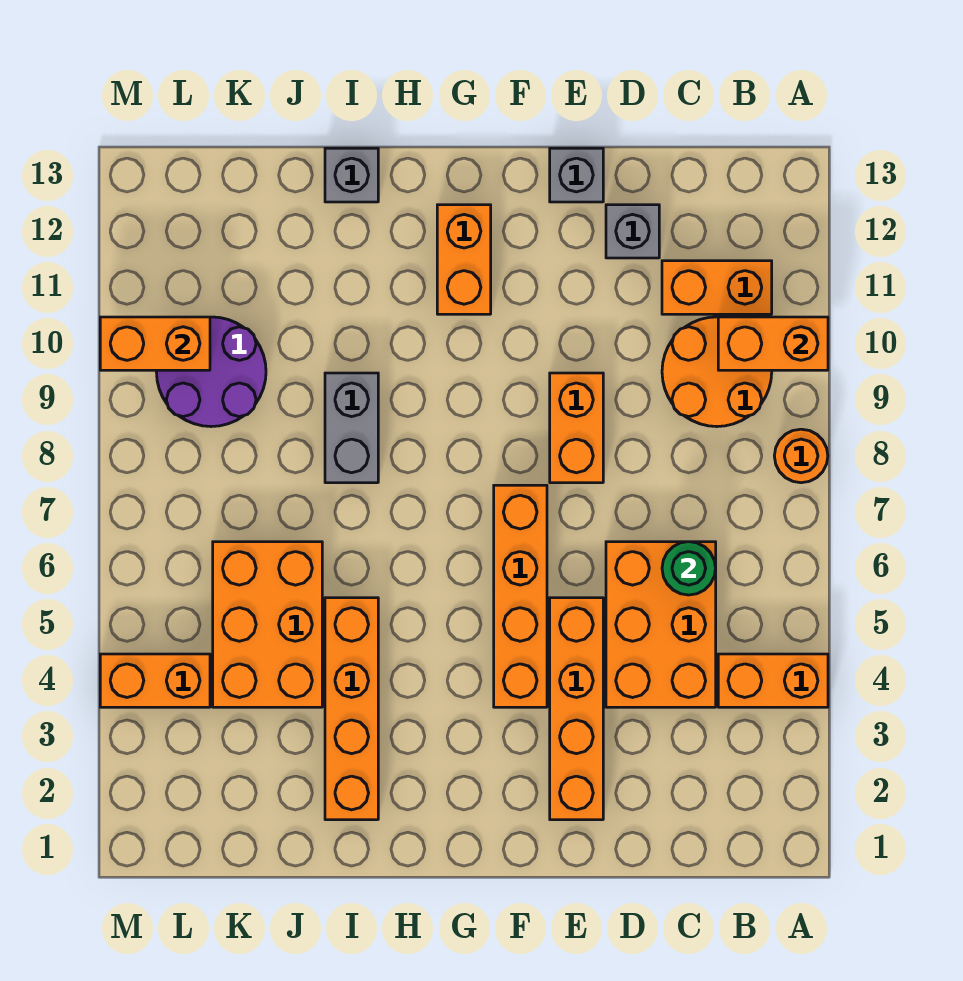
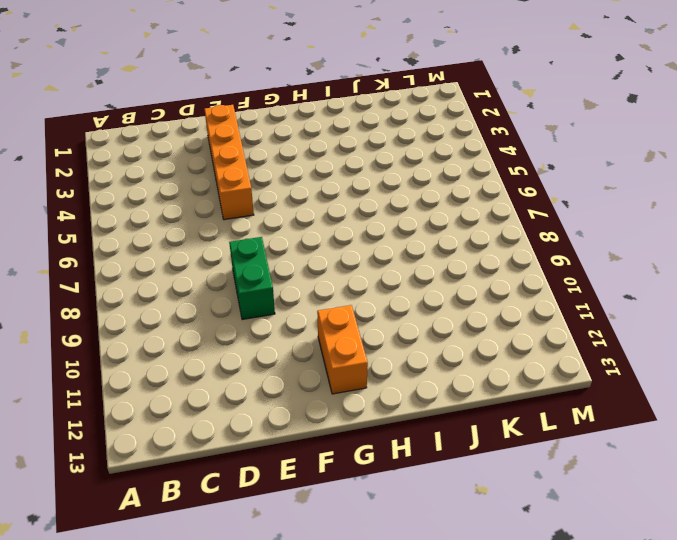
green 1x2 brick [229,237,275,320] -> orange 1x2 brick [550,373,603,483]
none -> orange 1x2 brick [718,654,828,707]
none -> orange 1x1 round brick [774,429,828,483]
none -> orange 2x2 round brick [662,317,772,427]

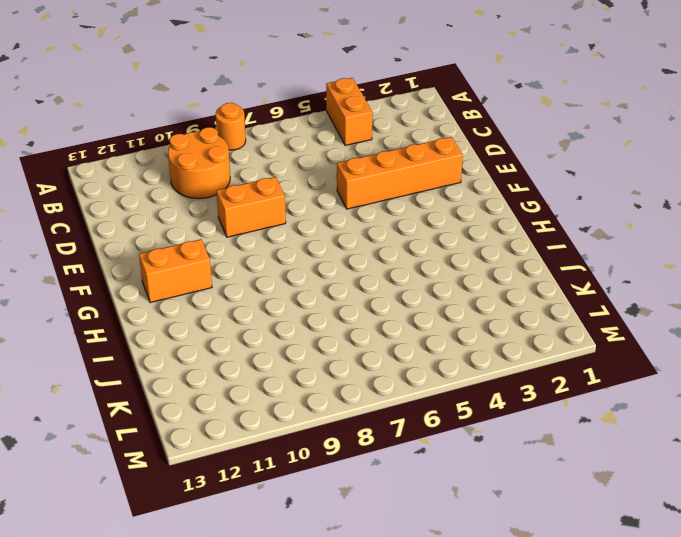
none -> orange 1x2 brick [662,261,772,314]
none -> orange 2x3 brick [606,542,716,707]
none -> grey 1x1 brick [606,205,659,258]

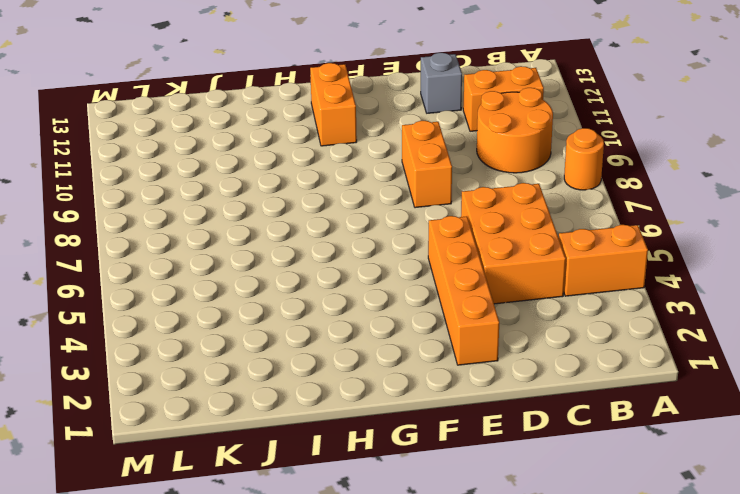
none -> grey 1x1 brick [550,148,603,202]
none -> orange 1x4 brick [494,485,547,707]
none -> orange 1x4 brick [325,598,378,820]

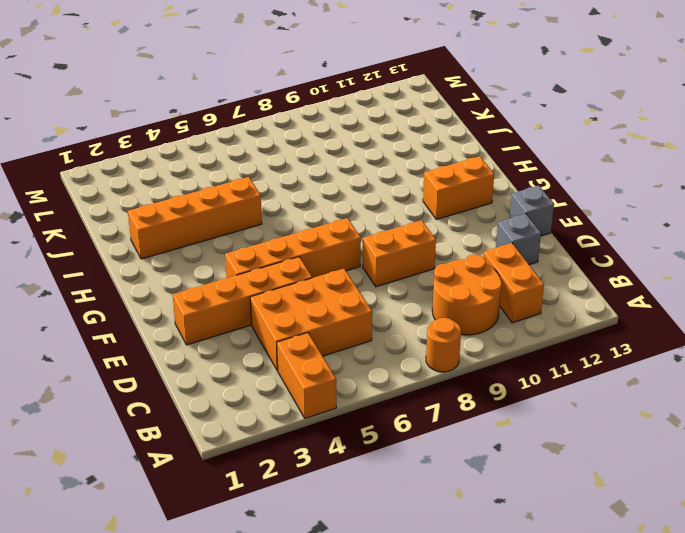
none -> grey 1x2 brick [325,373,378,483]
none -> grey 1x1 brick [325,148,378,202]
none -> orange 2x3 brick [213,542,322,707]

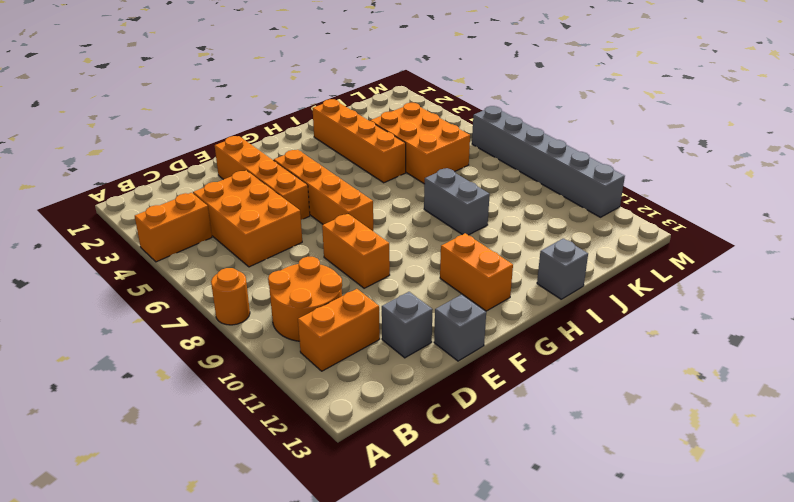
grey 1x6 brick [472,106,625,217] -> none
none -> purple 2x2 round brick [156,317,266,427]
none -> orange 1x2 brick [100,654,210,707]
none -> orange 1x2 brick [718,317,828,370]

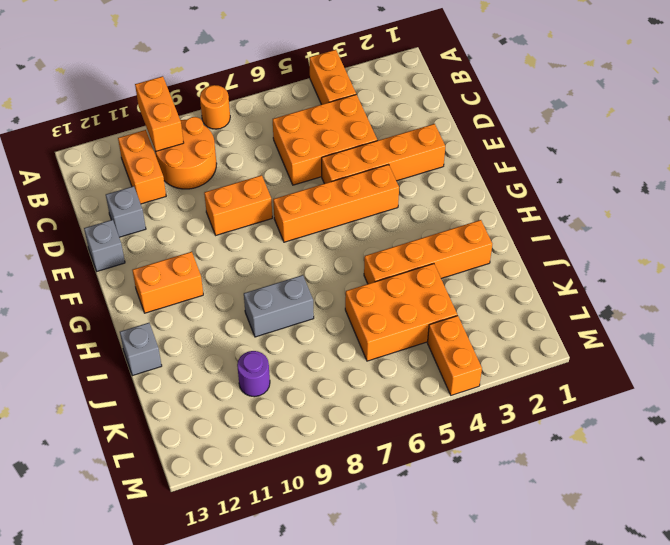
purple 1x1 round brick [237,351,270,397] -> purple 2x2 round brick [156,317,266,427]
none -> green 1x1 round brick [662,542,716,595]
none -> orange 1x2 brick [100,317,210,370]

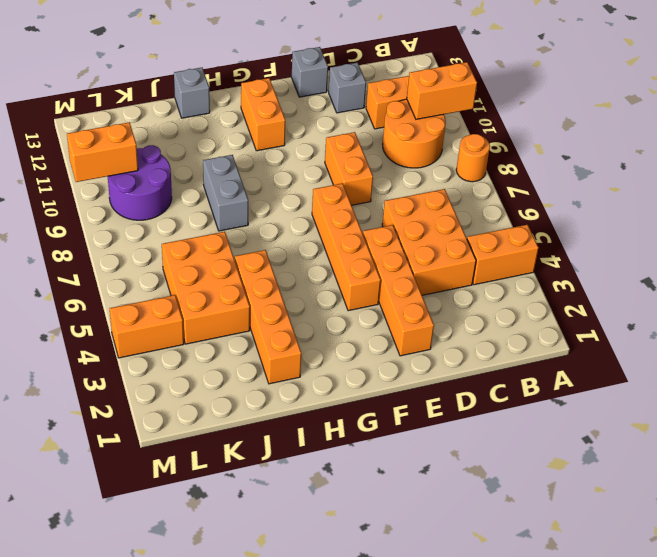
none -> green 1x1 round brick [662,542,716,595]

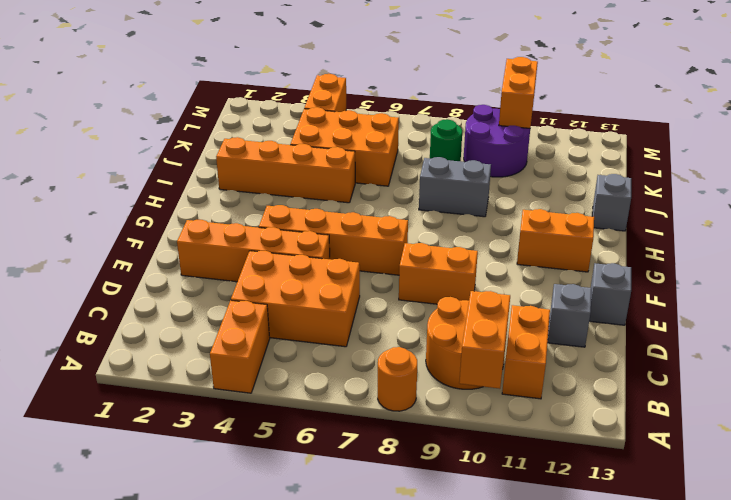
green 1x1 round brick [430,119,462,161] -> green 1x1 round brick moved to [662,542,716,595]

